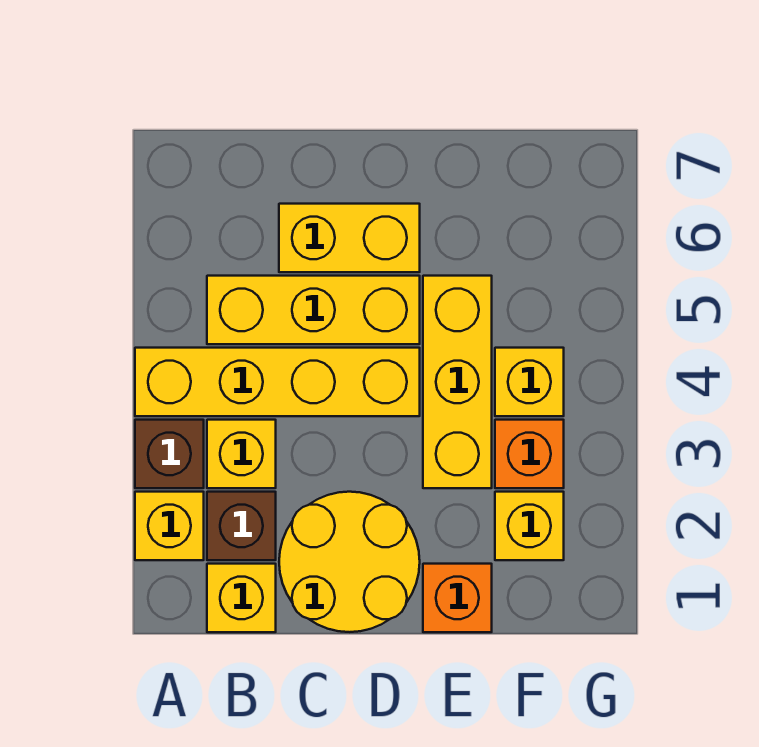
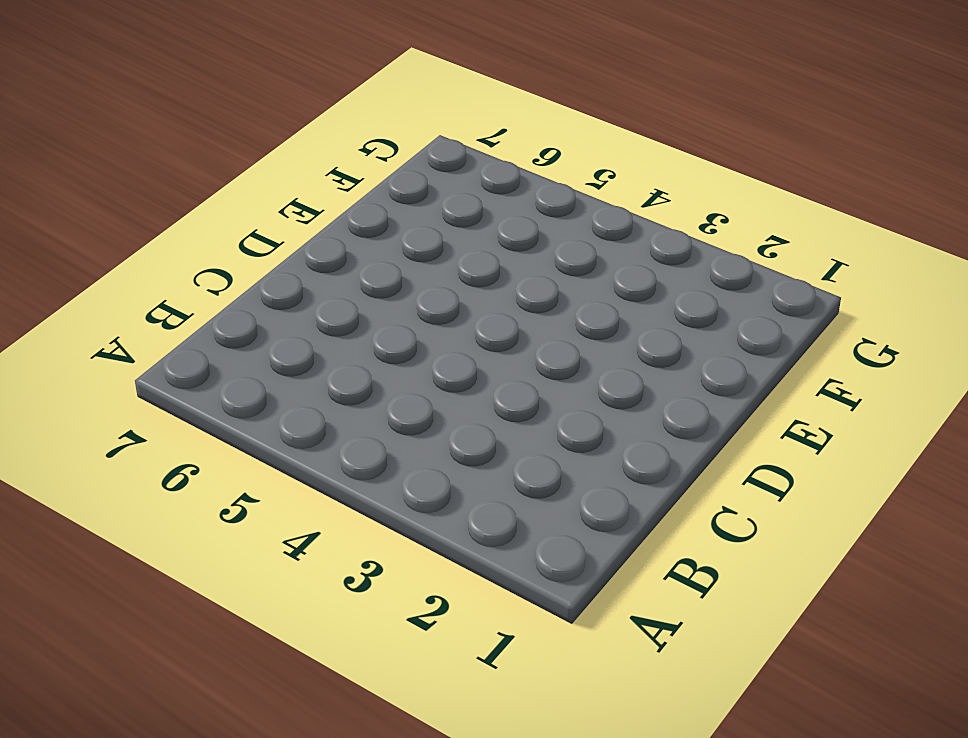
none -> yellow 1x1 brick [135,492,204,560]
none -> brown 1x1 brick [135,420,204,488]
none -> yellow 1x4 brick [135,348,420,416]

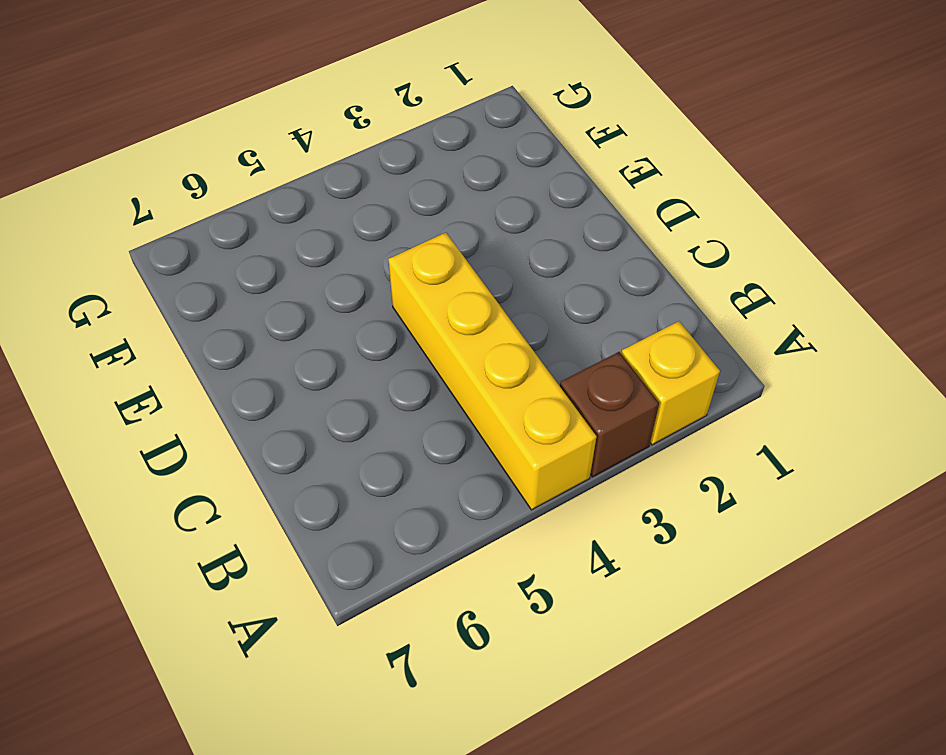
none -> yellow 1x1 brick [207,564,276,632]
none -> brown 1x1 brick [207,492,276,560]
none -> yellow 1x1 brick [207,420,276,488]

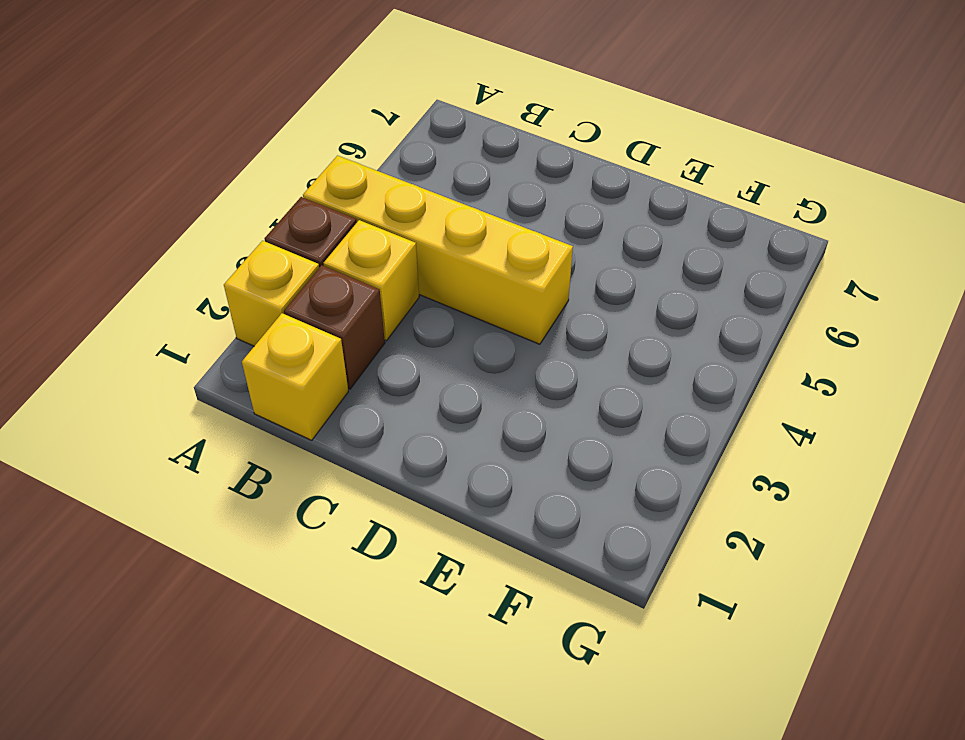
none -> yellow 1x3 brick [207,276,420,344]
none -> yellow 2x2 round brick [279,492,420,632]
none -> yellow 1x2 brick [279,204,420,272]

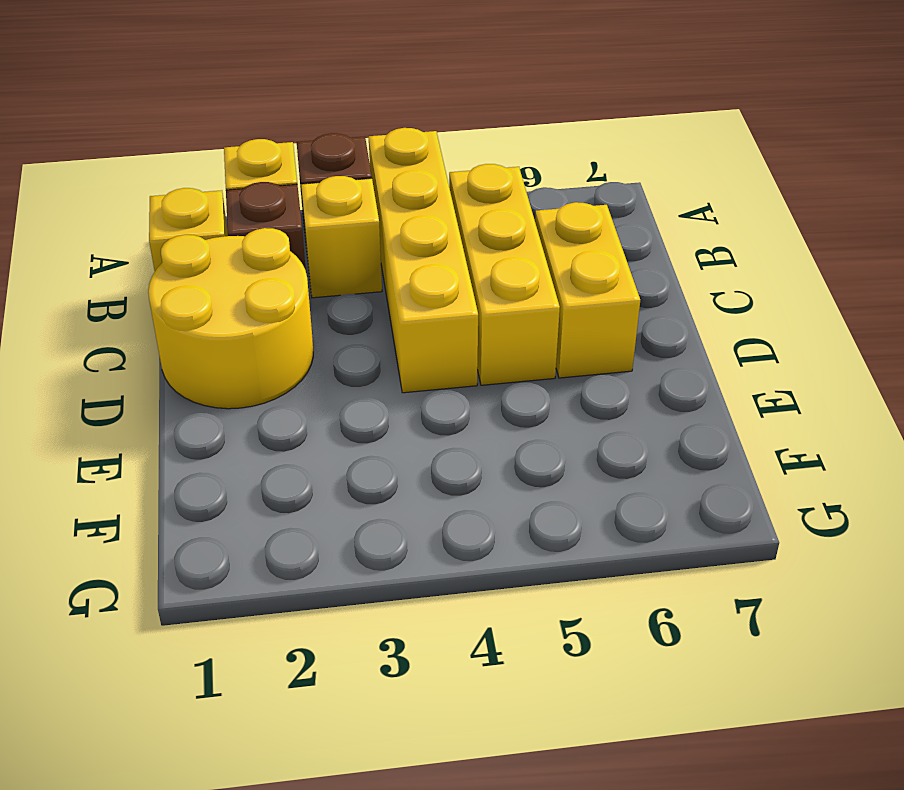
none -> orange 1x1 brick [423,564,492,632]
none -> yellow 1x3 brick [423,276,492,488]
none -> yellow 1x1 brick [495,492,564,560]

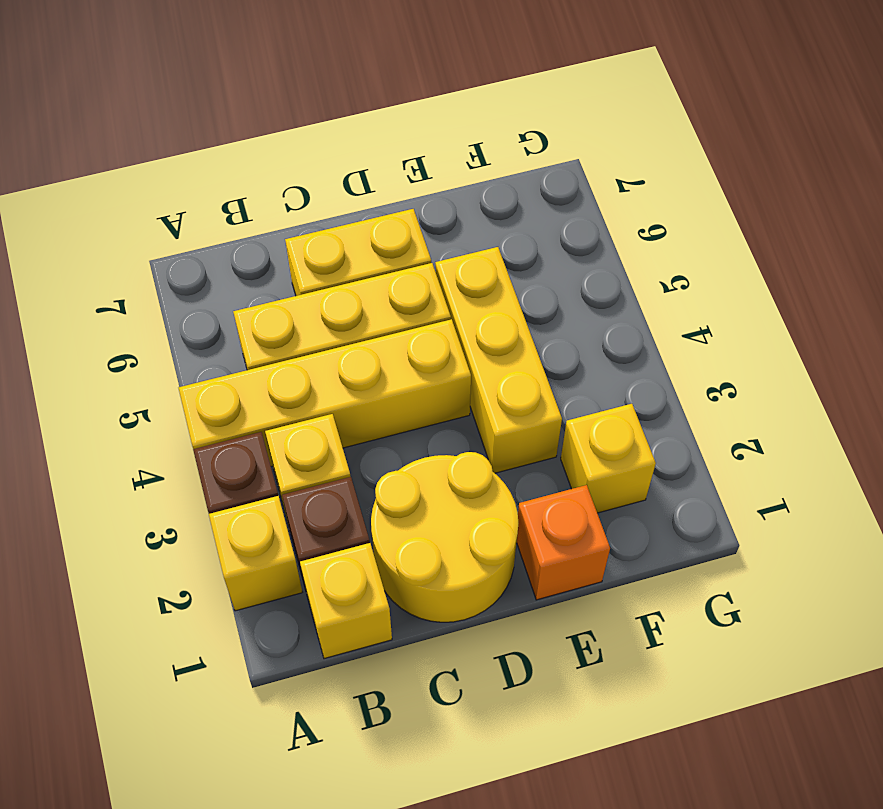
none -> orange 1x1 brick [495,420,564,488]
none -> yellow 1x1 brick [495,348,564,416]

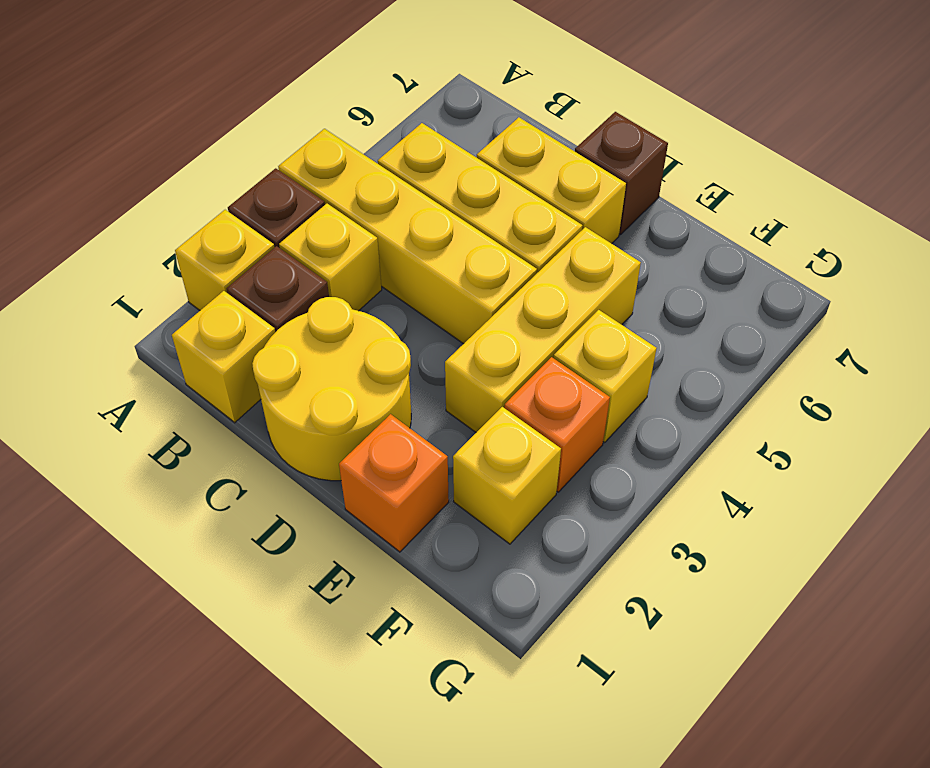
brown 1x1 brick [575,112,668,235] -> none

